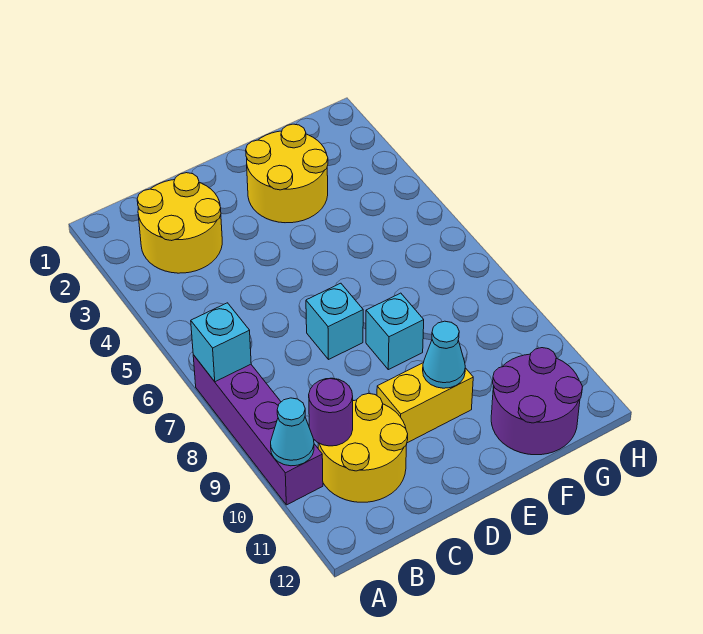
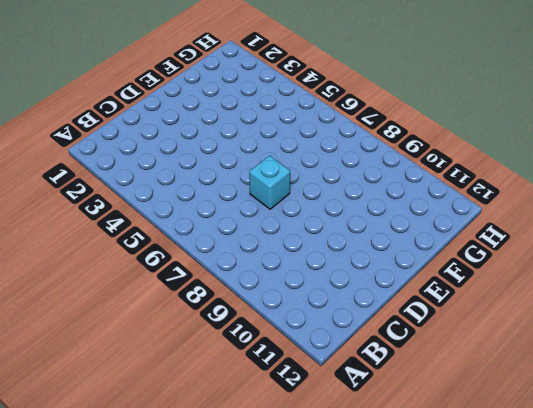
none -> purple 1x4 brick [193,355,323,505]
none -> yellow 2x2 round brick [137,173,222,273]
none -> yellow 2x2 round brick [318,393,408,502]

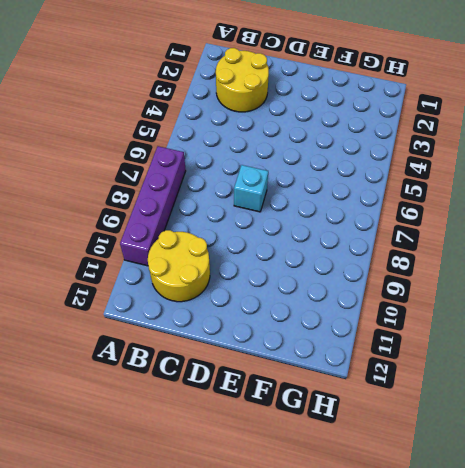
none -> yellow 1x2 brick [377,363,473,443]
none -> yellow 2x2 round brick [246,124,328,223]
none -> cyan 1x1 brick [366,293,424,370]

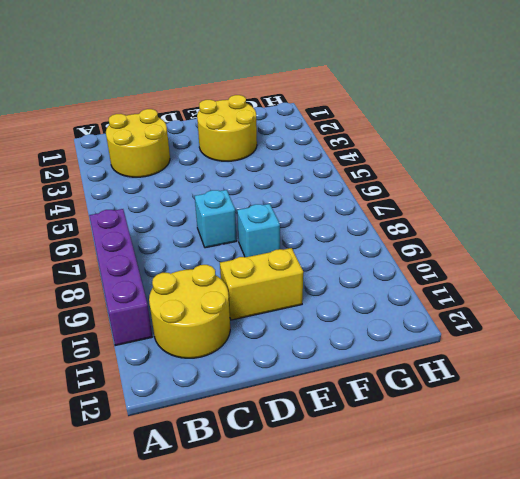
none -> purple 2x2 round brick [491,348,582,455]
none -> cyan 1x1 brick [191,303,251,382]
none -> cyan 1x1 cone [271,398,314,466]

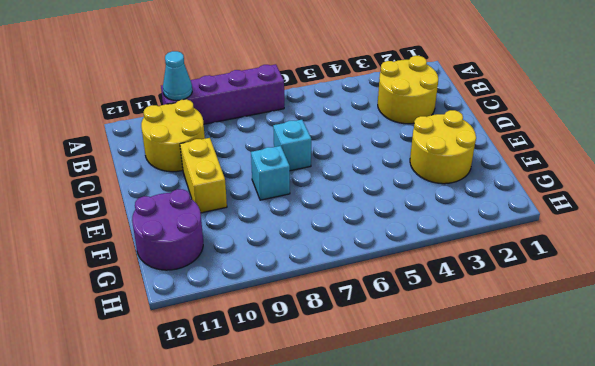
none -> cyan 1x1 brick [191,303,251,382]
none -> purple 1x1 round brick [309,378,353,446]
none -> cyan 1x1 cone [423,321,465,388]

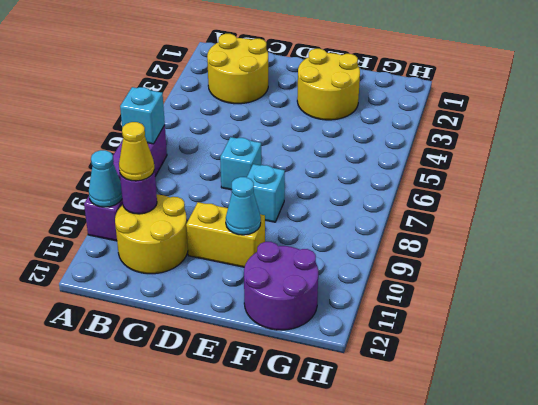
yellow 1x1 cone [119,122,155,181] -> none

